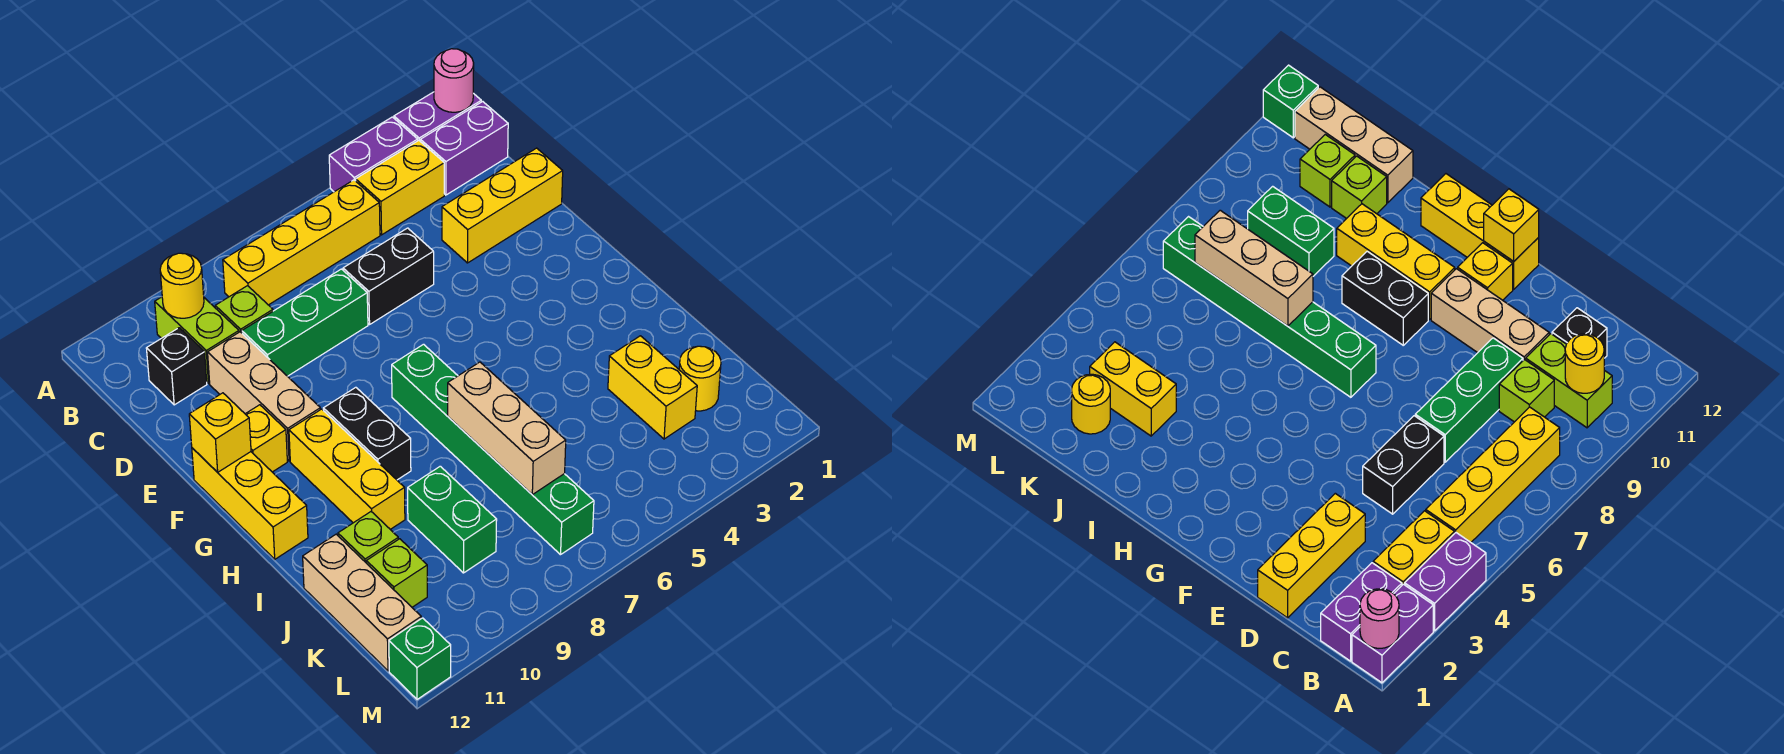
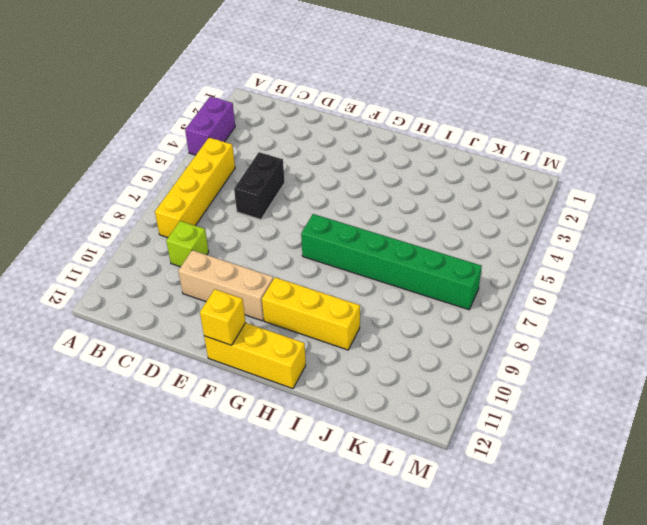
none -> purple 1x2 brick [394,92,481,141]
none -> purple 1x2 brick [420,101,508,195]
none -> yellow 1x2 brick [356,140,444,235]

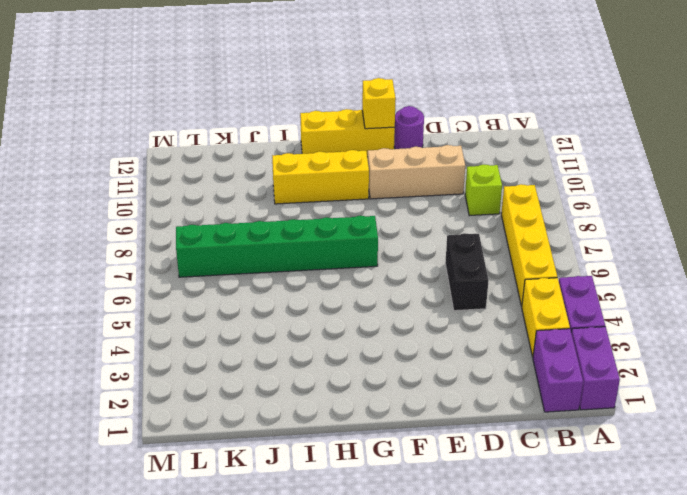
purple 1x1 round brick [394,106,424,149] -> none
none -> lime 1x2 brick [155,297,239,384]
none -> black 1x1 brick [146,328,207,405]
none -> yellow 1x3 brick [442,148,563,263]

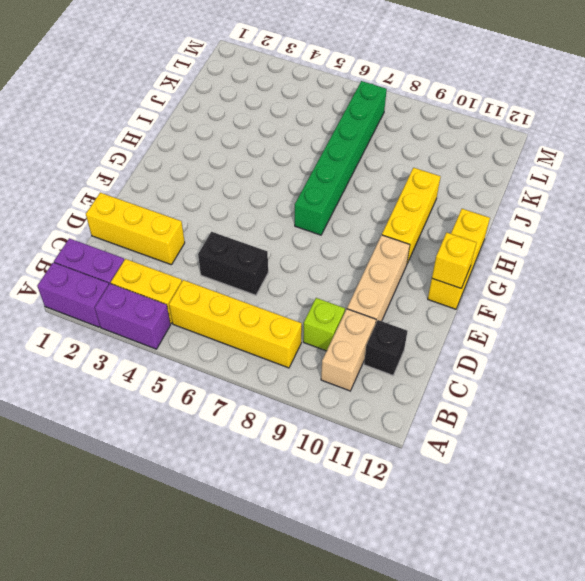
tan 1x2 brick [321,309,376,391] -> lime 1x2 brick [155,297,239,384]
none -> green 1x3 brick [242,269,368,376]
none -> yellow 1x1 brick [246,405,287,472]
none -> black 1x2 brick [323,387,411,480]

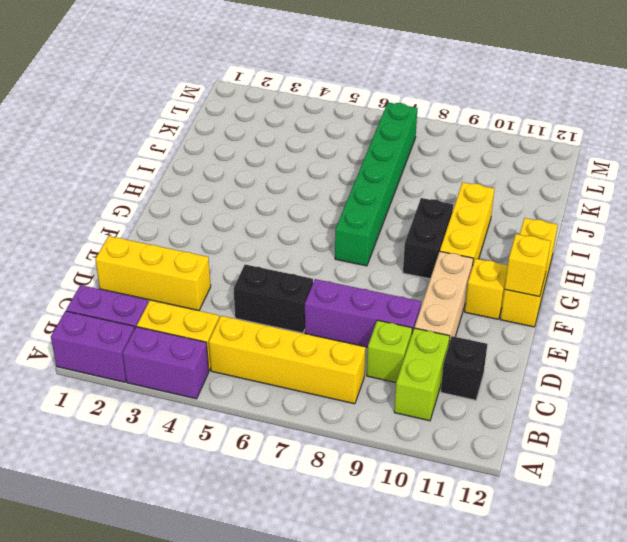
purple 1x3 brick [305,279,421,347] -> green 1x3 brick [242,269,368,376]
none -> yellow 1x2 brick [608,336,697,439]
none -> green 1x2 brick [408,466,497,573]
none -> lime 1x1 brick [338,512,398,562]

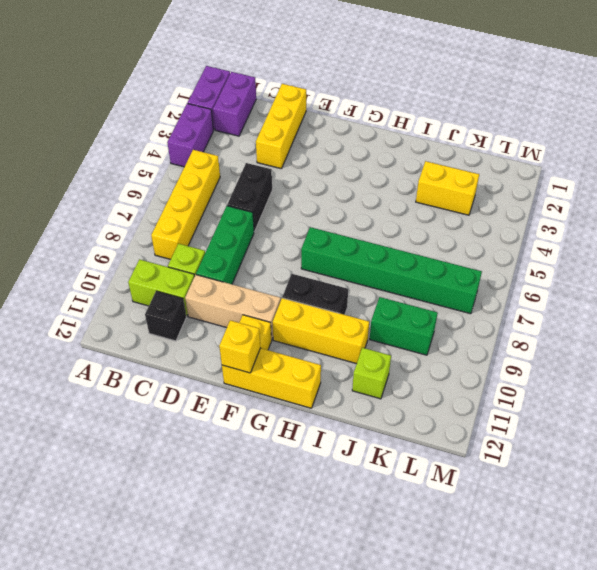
none -> yellow 1x2 brick [356,140,444,235]
none -> tan 1x3 brick [303,534,421,671]
none -> yellow 1x1 round brick [679,346,721,411]

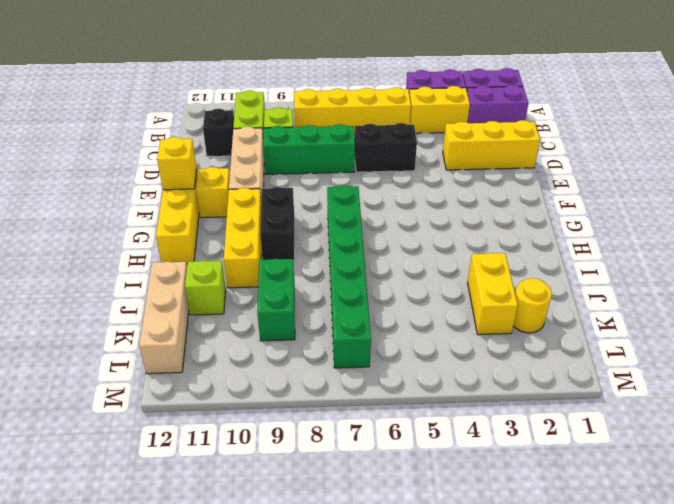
none -> lime 1x1 brick [366,539,427,607]
none -> green 1x1 brick [389,618,451,699]
none -> pink 1x1 round brick [434,49,474,112]

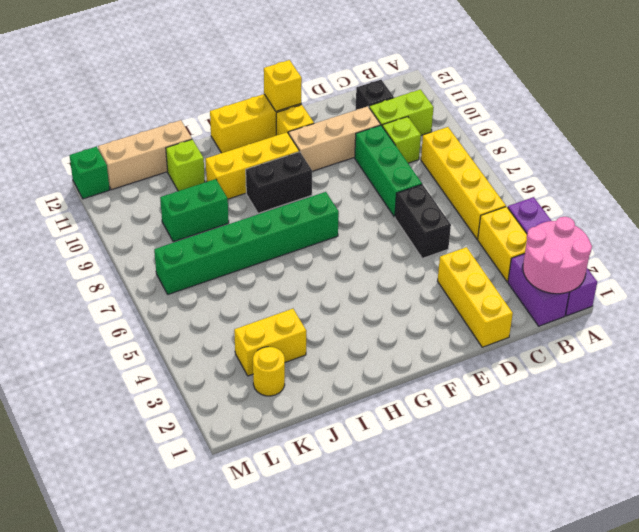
pink 2x2 round brick [523,217,592,294] -> pink 1x1 round brick [434,49,474,112]
none -> lime 1x1 brick [366,539,427,607]
none -> yellow 1x1 round brick [160,253,204,318]
none -> tan 1x3 brick [448,362,566,495]

